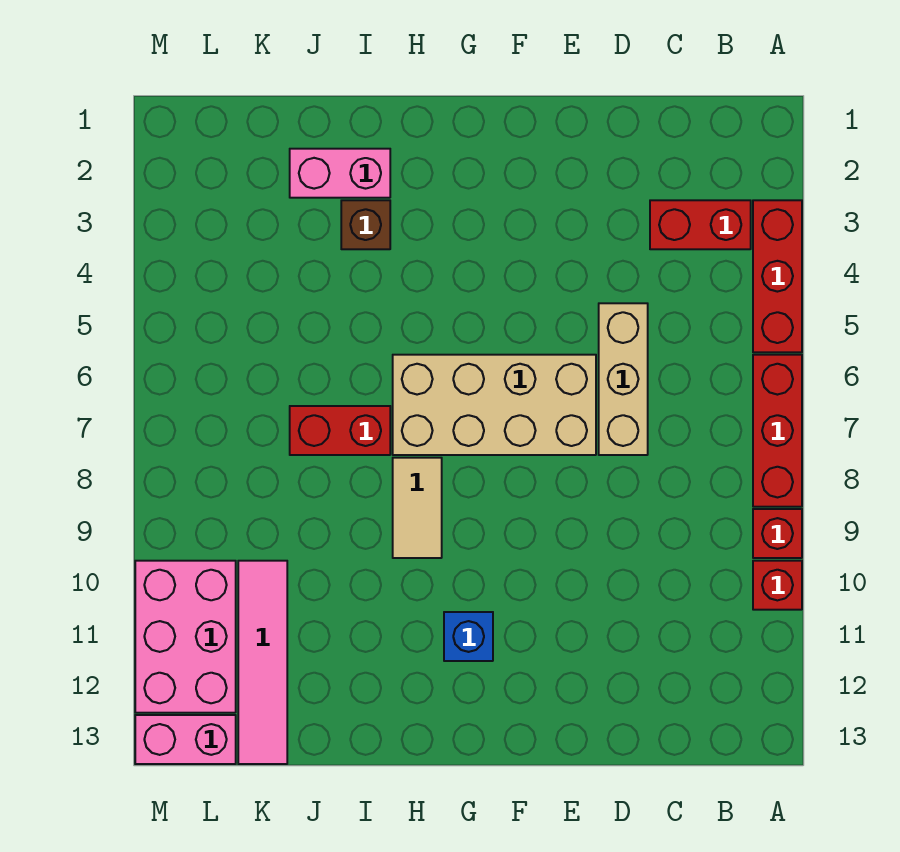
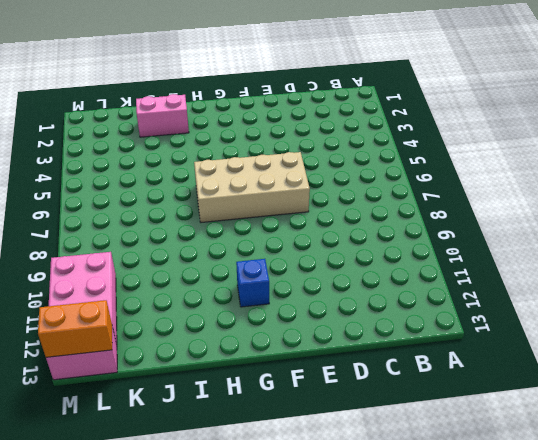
orange 1x2 brick [38,300,112,357] -> none
none -> red 1x3 brick [753,200,802,352]
none -> red 1x3 brick [753,355,802,507]
none -> red 1x1 brick [753,509,802,558]

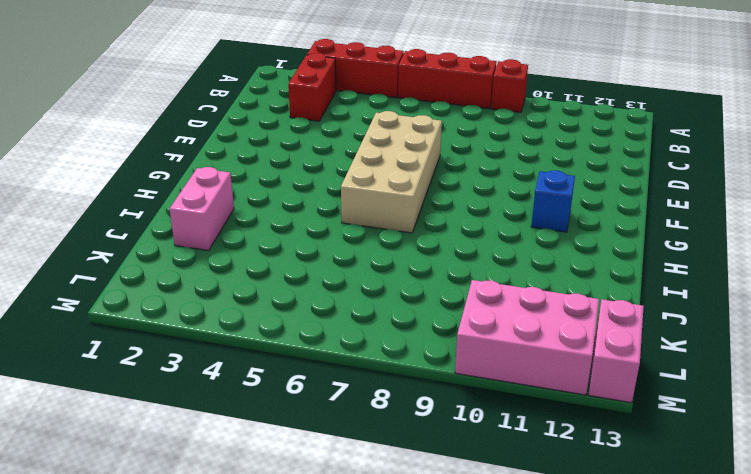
none -> red 1x1 brick [753,561,802,610]
none -> tan 1x3 brick [599,303,648,455]
none -> tan 1x2 tile [393,458,442,558]

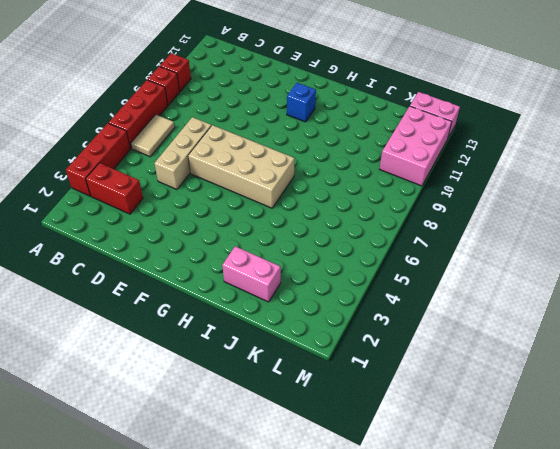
tan 1x2 tile [131,115,175,157] -> tan 1x2 tile moved to [393,458,442,558]
none -> brown 1x1 brick [341,200,390,249]
none -> red 1x2 brick [290,406,390,455]
none -> pink 1x4 tile [238,561,287,764]

